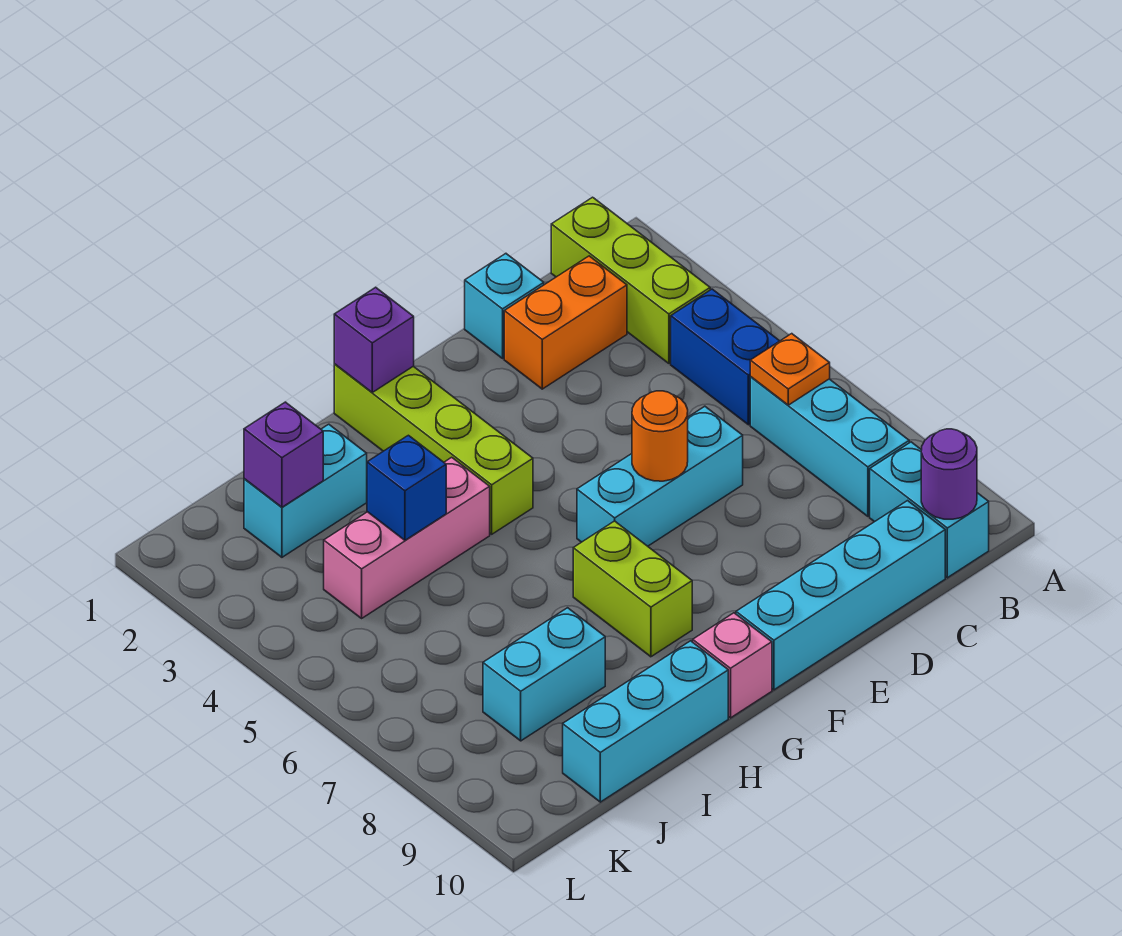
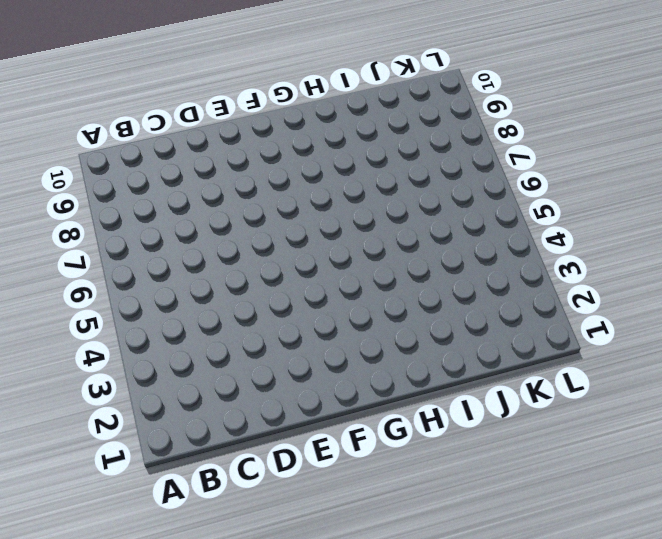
none -> lime 1x3 brick [551,197,710,363]
none -> blue 1x2 brick [671,289,779,425]
none -> cyan 1x3 brick [750,377,909,516]

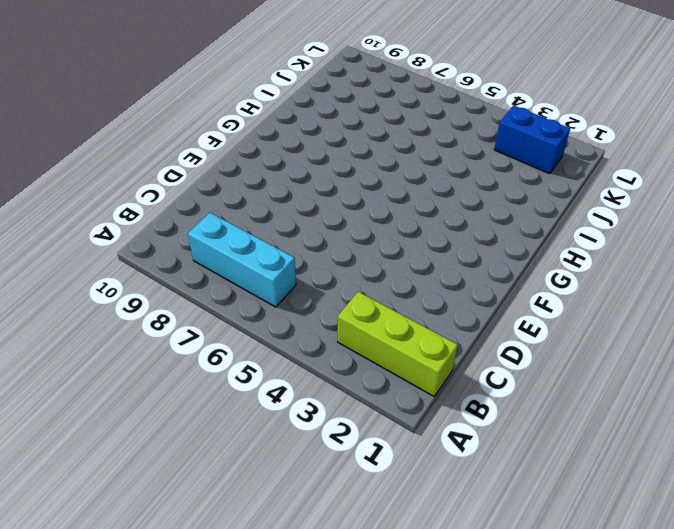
blue 1x2 brick [494,105,570,174] -> blue 1x2 brick moved to [671,289,779,425]
none -> cyan 1x2 brick [870,442,989,578]
none -> orange 1x2 brick [504,256,627,389]
none -> cyan 1x4 brick [736,501,945,690]

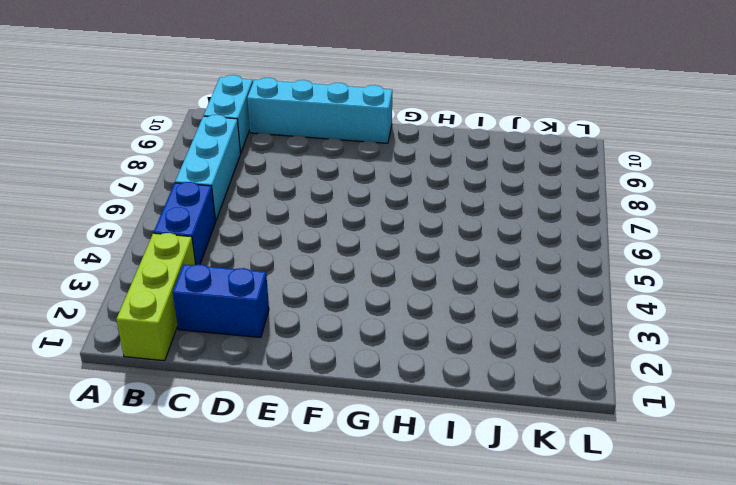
blue 1x2 brick [173,264,269,338] -> orange 1x2 brick [504,256,627,389]
none -> cyan 1x1 brick [465,254,544,358]
none -> cyan 1x3 brick [577,406,743,546]
none -> lime 1x4 brick [334,364,533,534]

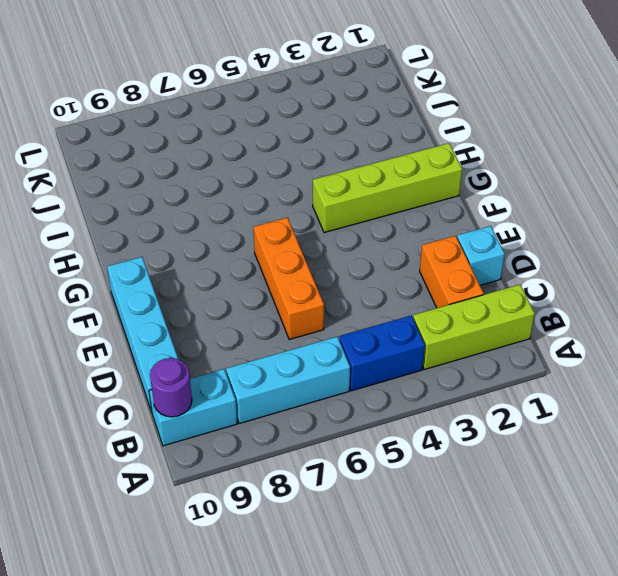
orange 1x3 brick [254,218,324,339] -> cyan 1x3 brick [577,406,743,546]
none -> lime 1x2 brick [573,521,692,657]
none -> pink 1x1 brick [693,613,772,718]
none -> pink 1x3 brick [324,457,490,618]

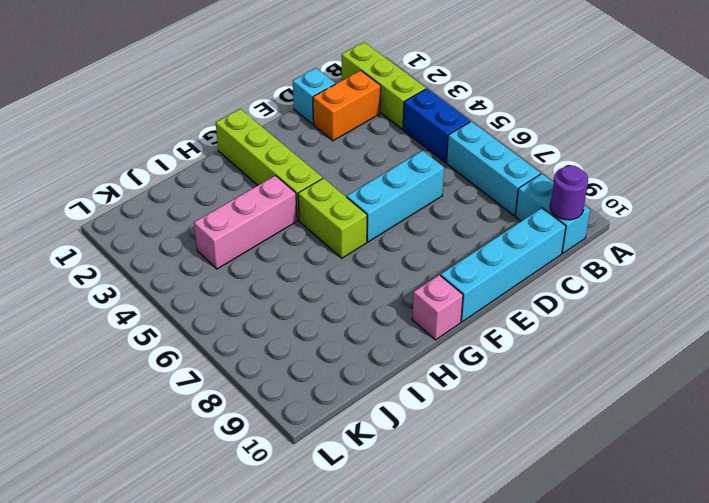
lime 1x2 brick [298,178,367,258] -> lime 1x2 brick moved to [573,521,692,657]
none -> cyan 1x3 brick [563,641,728,802]
none -> cyan 1x2 brick [244,424,367,557]
none -> cyan 1x2 brick [483,608,605,741]

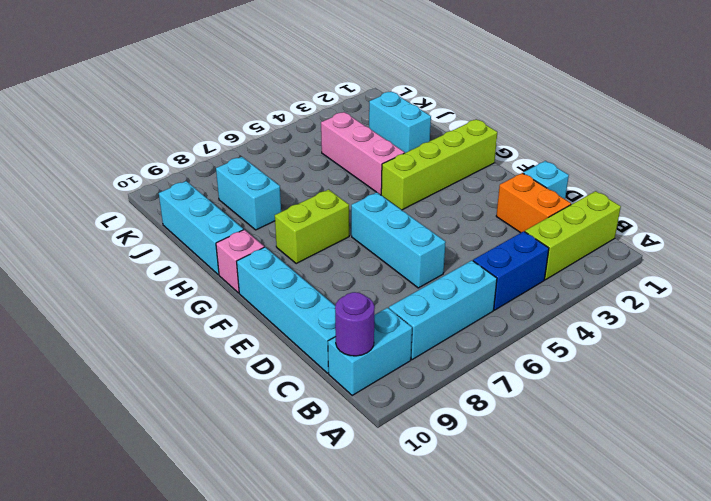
none -> orange 1x1 plate [750,334,830,405]
none -> orange 1x1 round brick [632,391,688,481]
none -> purple 1x1 brick [334,287,414,392]

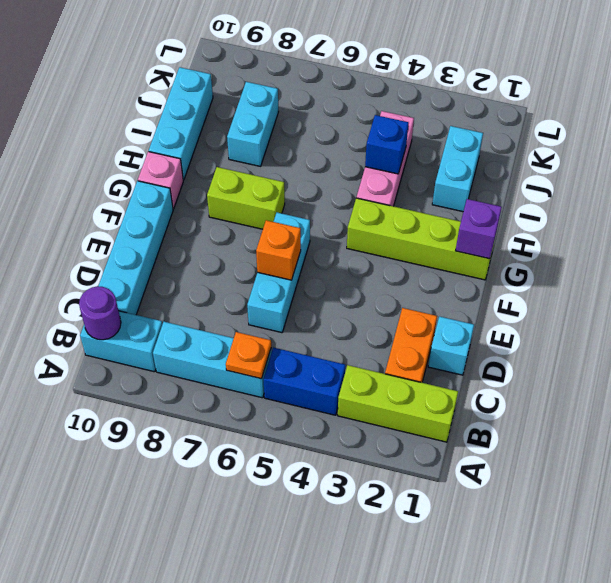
orange 1x1 brick [256,220,301,280] -> orange 1x1 round brick [632,391,688,481]
none -> purple 1x1 brick [244,402,323,507]

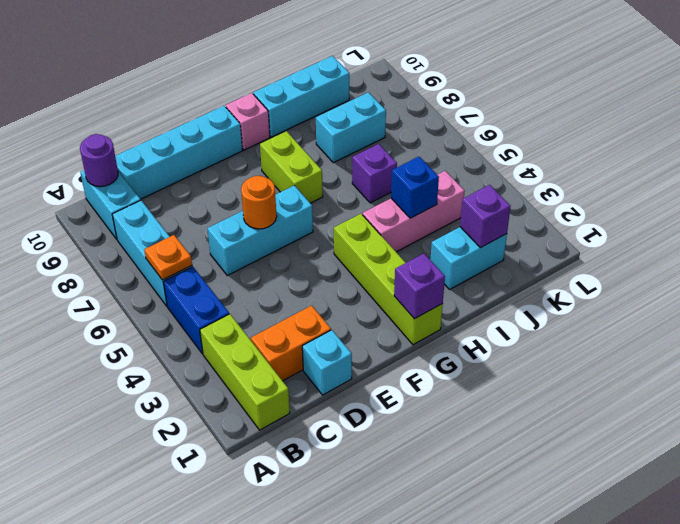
purple 1x1 brick [352,144,397,203] -> none

